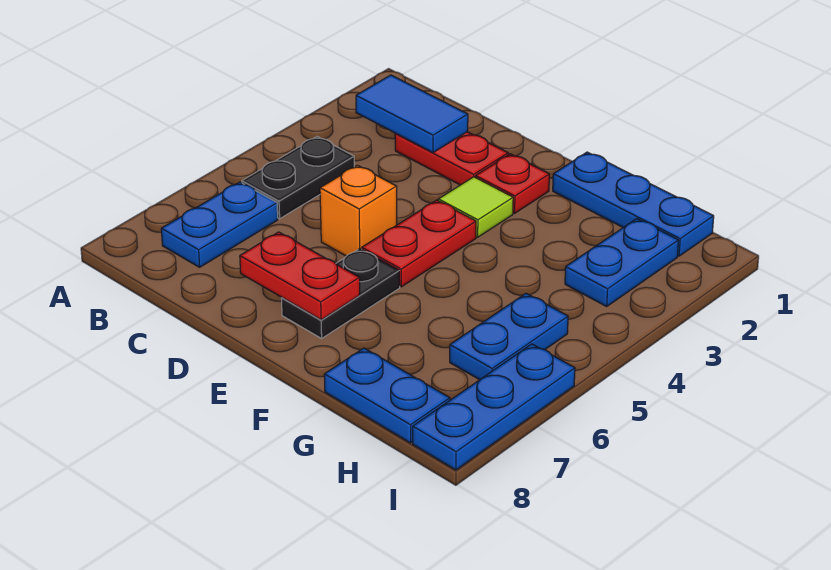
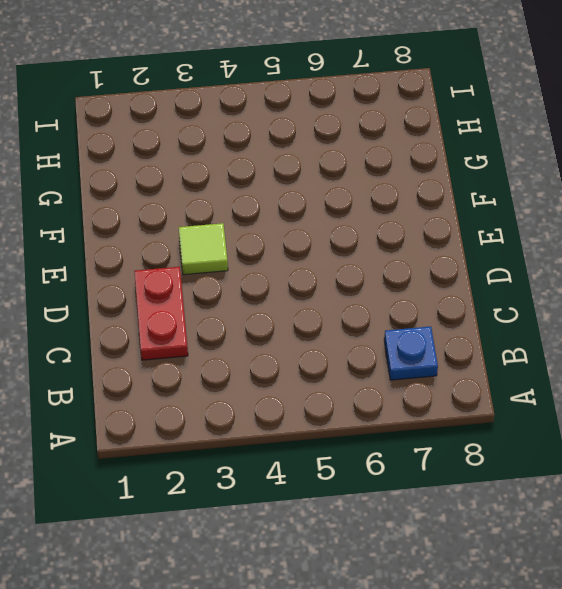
blue 1x1 plate [384,326,438,380] -> blue 1x2 plate [161,182,278,267]
none -> black 1x2 plate [242,137,354,219]
none -> orange 1x1 brick [320,165,397,256]
none -> red 1x1 plate [476,154,550,213]

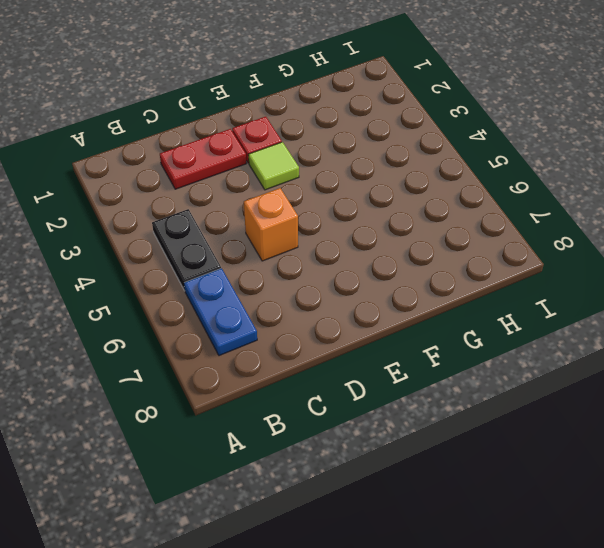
none -> red 1x2 plate [362,200,476,287]
none -> black 1x2 plate [281,249,400,338]
none -> blue 1x3 plate [553,152,714,256]

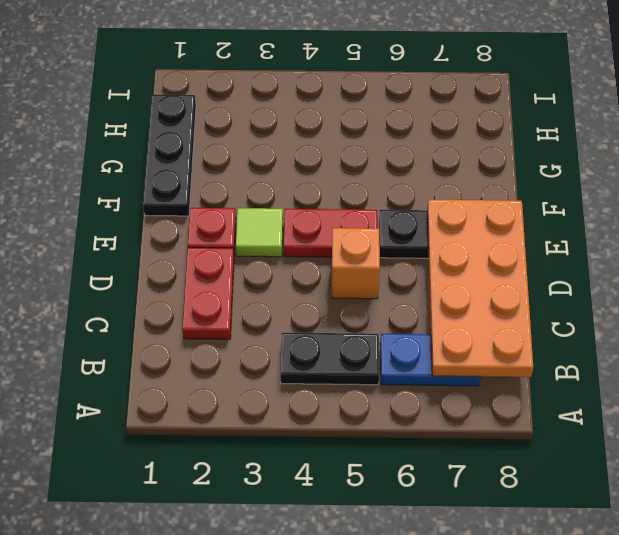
orange 2x4 plate [427,200,533,377] -> red 1x2 plate [240,232,360,320]
black 1x3 plate [143,95,196,216] -> blue 1x3 plate [553,152,714,256]
none -> blue 1x2 plate [324,348,450,443]
none -> blue 1x2 plate [565,219,679,306]
none -> blue 1x2 plate [450,293,568,380]

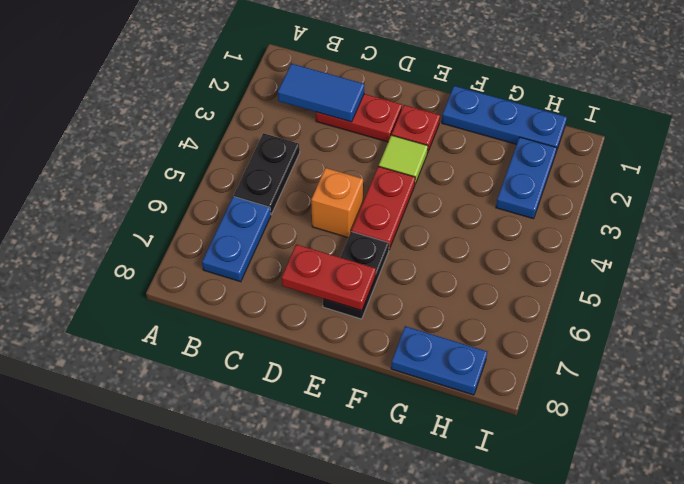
none -> blue 1x2 plate [450,293,568,380]
none -> blue 1x3 plate [413,344,575,470]

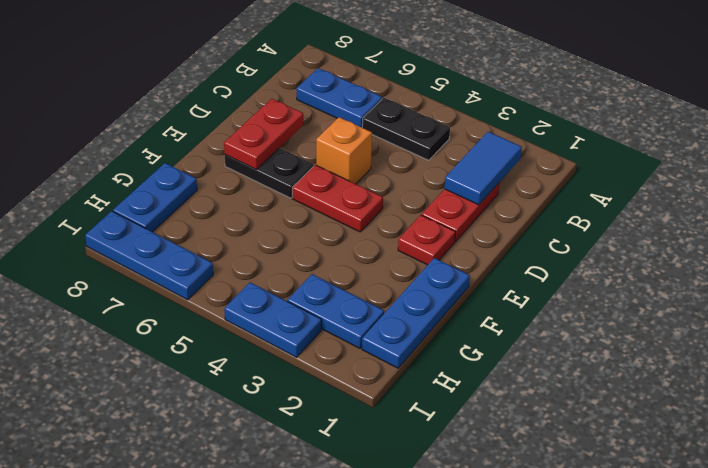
blue 1x2 plate [224,283,321,357] -> blue 1x2 plate moved to [450,293,568,380]
none -> lime 1x1 tile [438,177,513,237]

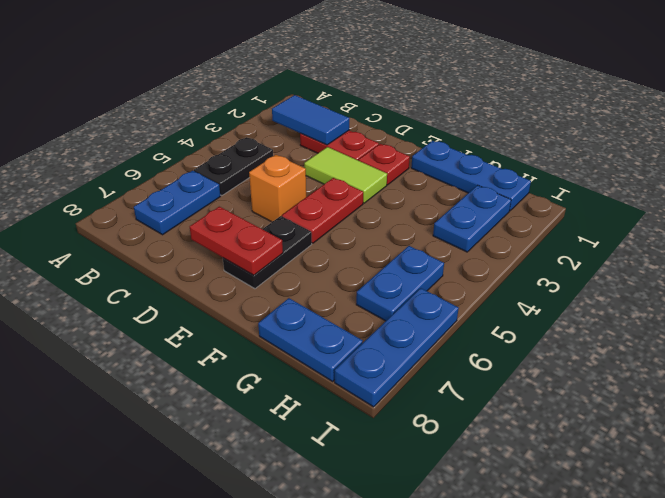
lime 1x2 tile [304,147,387,203] -> lime 1x1 tile [438,177,513,237]

